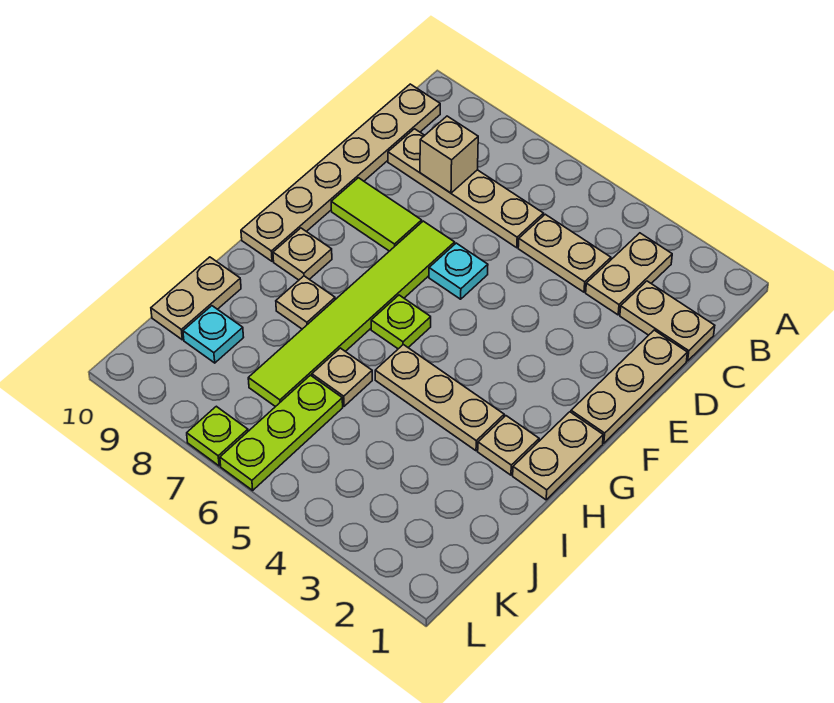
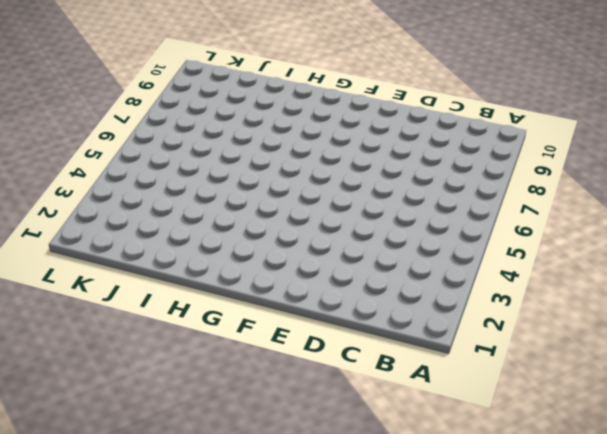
none -> tan 1x2 plate [586,233,672,315]
none -> tan 1x6 plate [241,84,440,261]
none -> tan 1x2 plate [620,281,715,361]

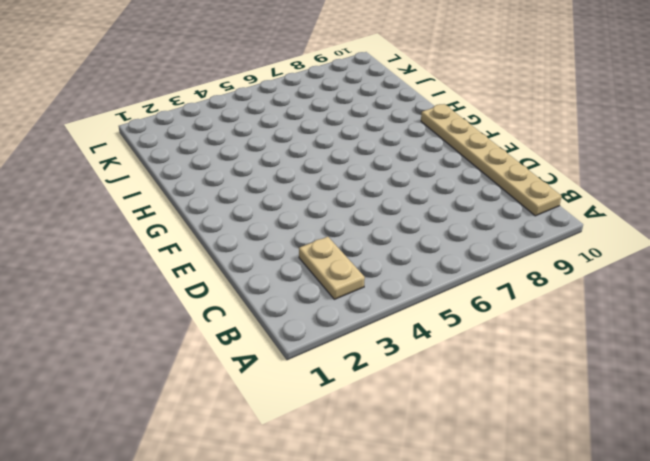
none -> tan 1x2 plate [620,281,715,361]
none -> tan 1x2 plate [518,214,611,292]
none -> tan 1x4 plate [388,129,544,248]

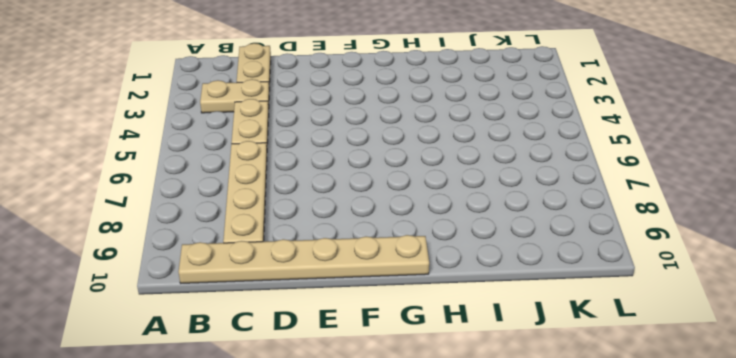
none -> tan 1x3 plate [571,330,687,443]
none -> cyan 1x1 plate [429,243,488,299]
none -> lime 1x6 tile [248,221,455,407]

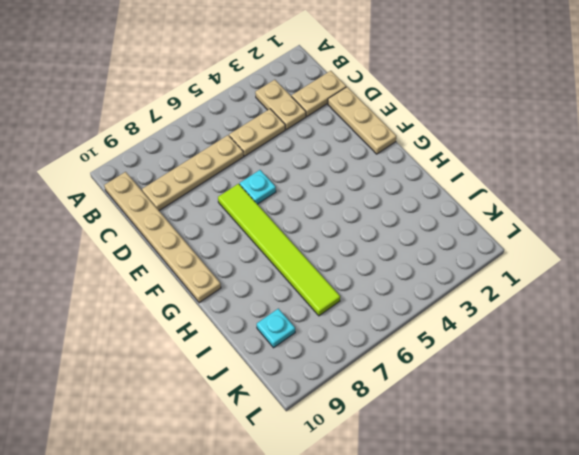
none -> lime 1x2 tile [331,178,422,251]
none -> tan 1x2 plate [513,412,603,500]
none -> lime 1x1 plate [371,295,431,349]

